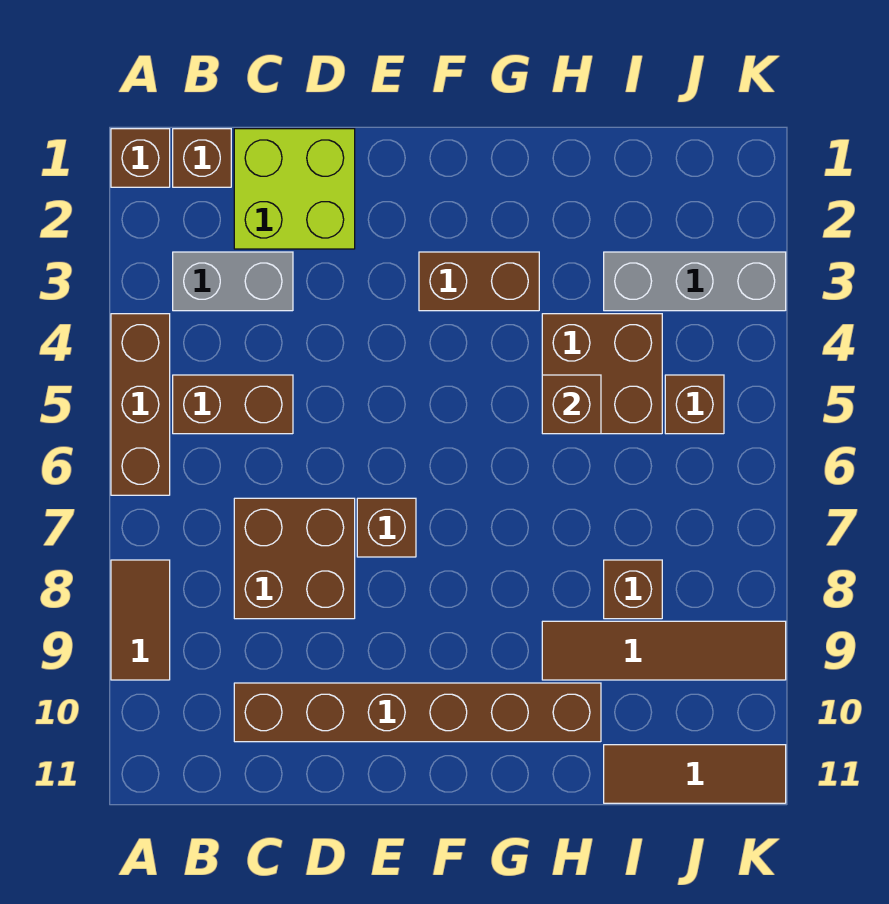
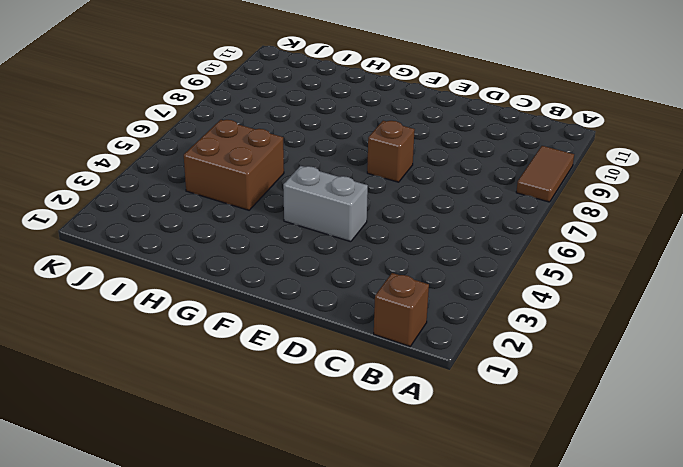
grey 1x2 brick [283,166,368,242] -> grey 1x2 brick moved to [173,252,293,311]
none -> brown 1x1 brick [111,129,170,187]
none -> brown 1x3 brick [111,314,170,495]
none -> brown 1x2 brick [173,375,293,434]

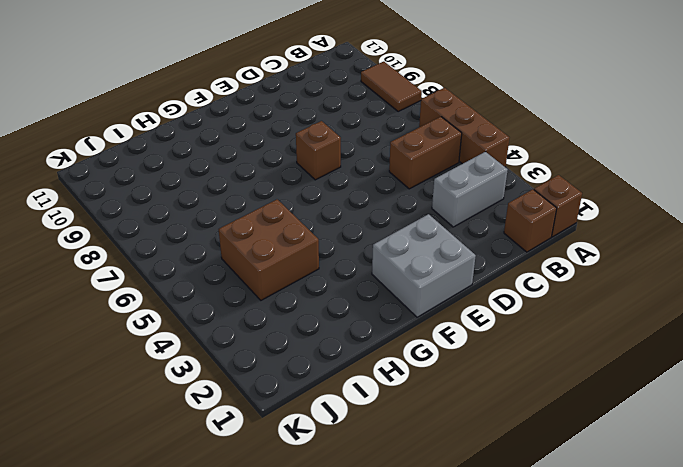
grey 2x2 brick [372,214,476,317] -> none
none -> lime 2x2 brick [234,129,355,249]
none -> brown 2x2 brick [234,498,355,619]
none -> brown 1x6 brick [234,683,601,742]

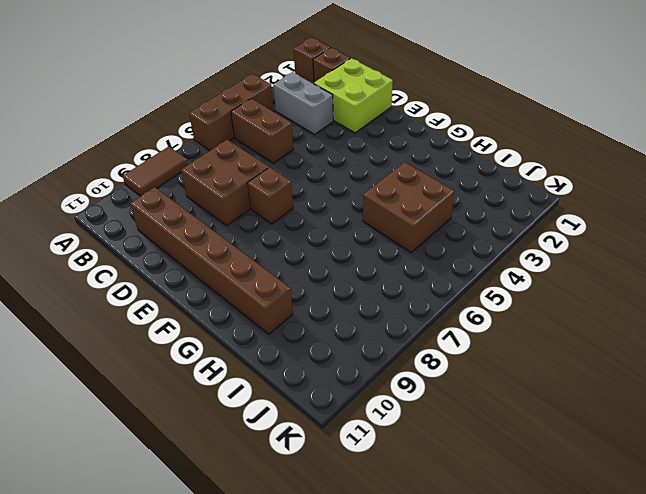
none -> brown 1x2 brick [419,252,539,311]
none -> brown 1x4 tile [542,621,786,680]
none -> grey 1x3 brick [604,252,786,311]

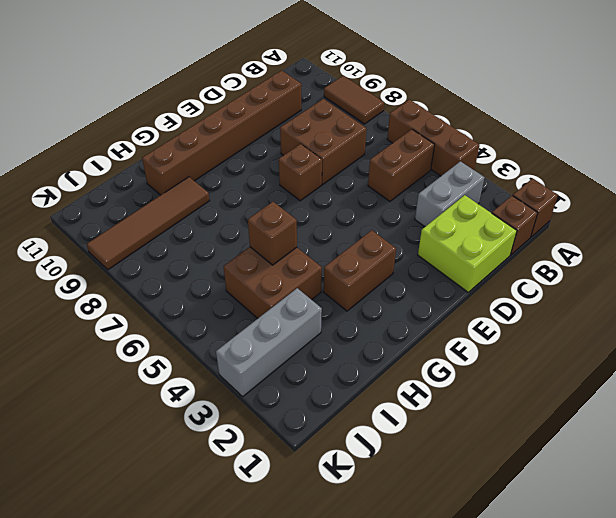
none -> brown 1x1 brick [604,560,662,619]
none -> brown 1x3 tile [604,745,786,803]
none -> brown 1x1 brick [665,375,724,434]

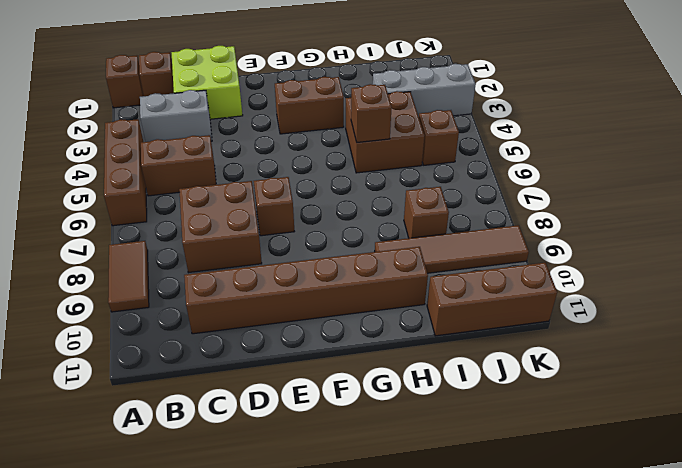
brown 1x3 brick [427,263,557,336] -> brown 1x3 tile [604,745,786,803]

